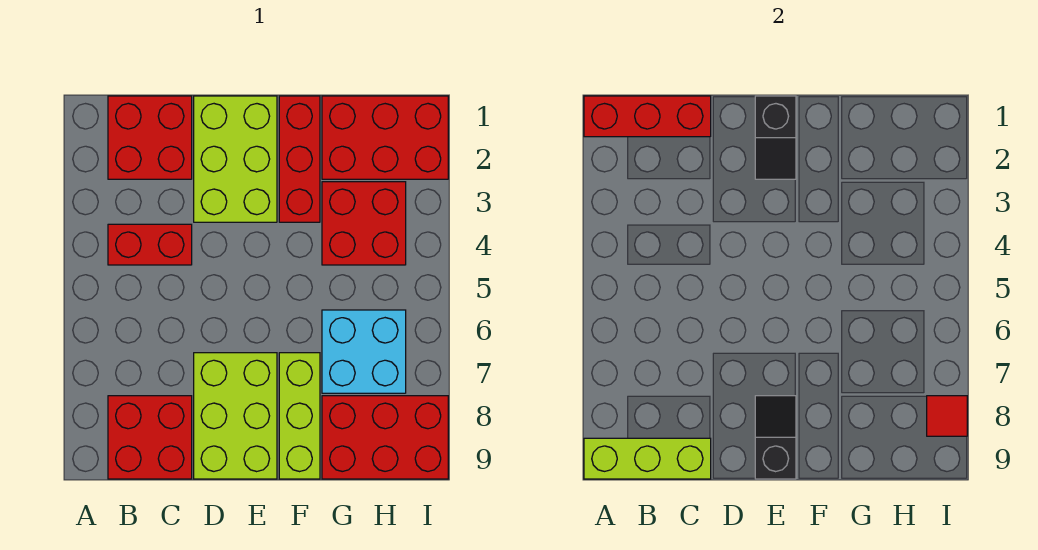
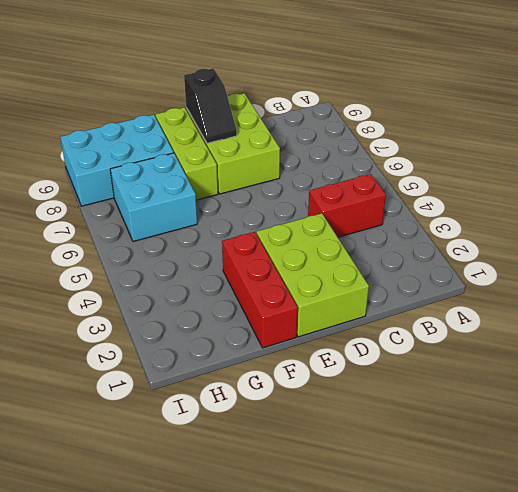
cyan 2x3 brick [60,115,174,206] -> red 2x3 brick [322,396,448,479]
none -> red 2x2 brick [108,96,192,179]
none -> red 2x2 brick [108,396,192,479]
none -> red 2x3 brick [322,96,448,179]

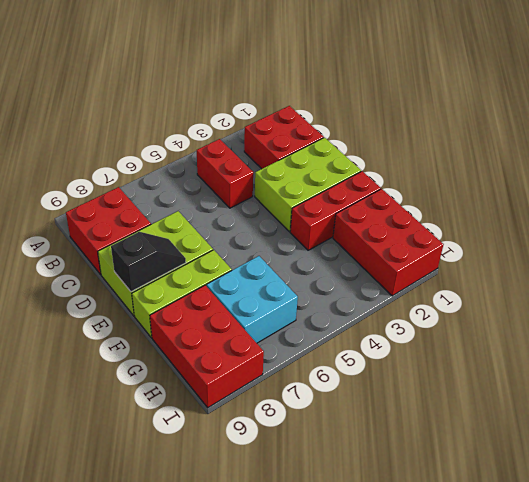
none -> red 2x2 brick [322,182,406,265]
none -> red 1x3 brick [584,96,711,137]
none -> lime 1x3 brick [584,438,711,479]

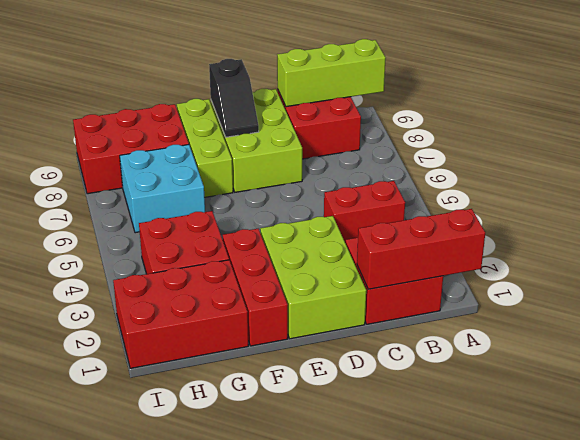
none -> black 1x2 slope [755,96,796,179]
none -> red 1x1 tile [927,396,967,436]

